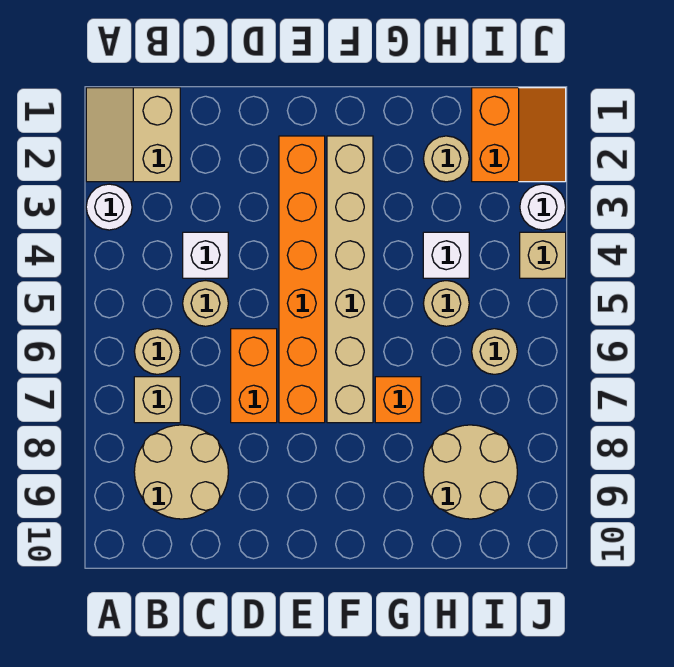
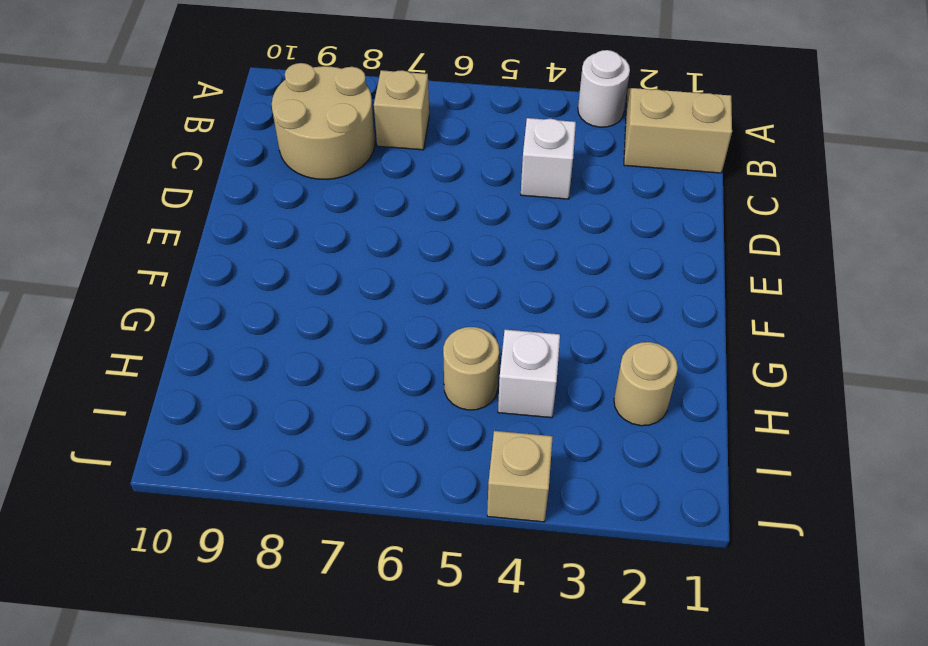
none -> tan 1x1 round brick [134,329,180,374]
none -> tan 1x1 round brick [183,281,228,326]
none -> orange 1x2 brick [231,329,277,423]

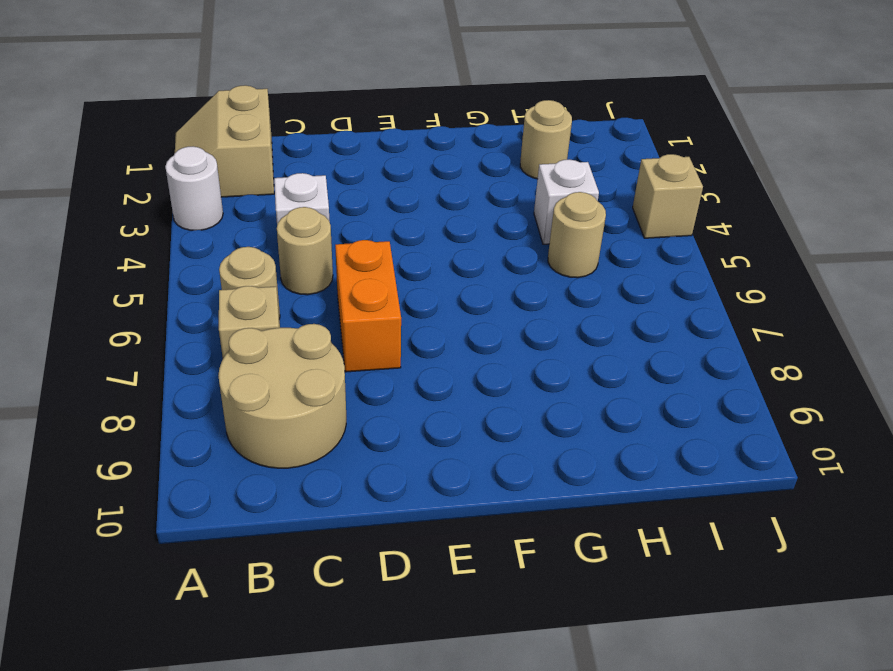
none -> orange 1x6 brick [279,136,325,423]
none -> tan 1x6 brick [327,136,373,423]
none -> orange 1x1 brick [375,377,421,423]

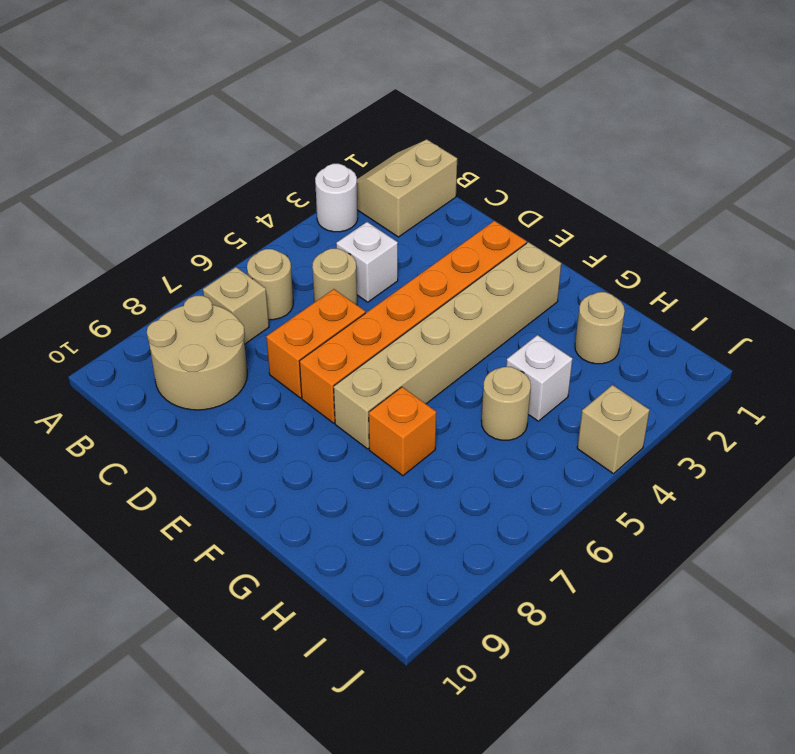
none -> tan 2x2 round brick [423,425,517,519]
none -> orange 2x2 slope [472,88,566,182]
none -> tan 1x1 round brick [472,329,517,374]

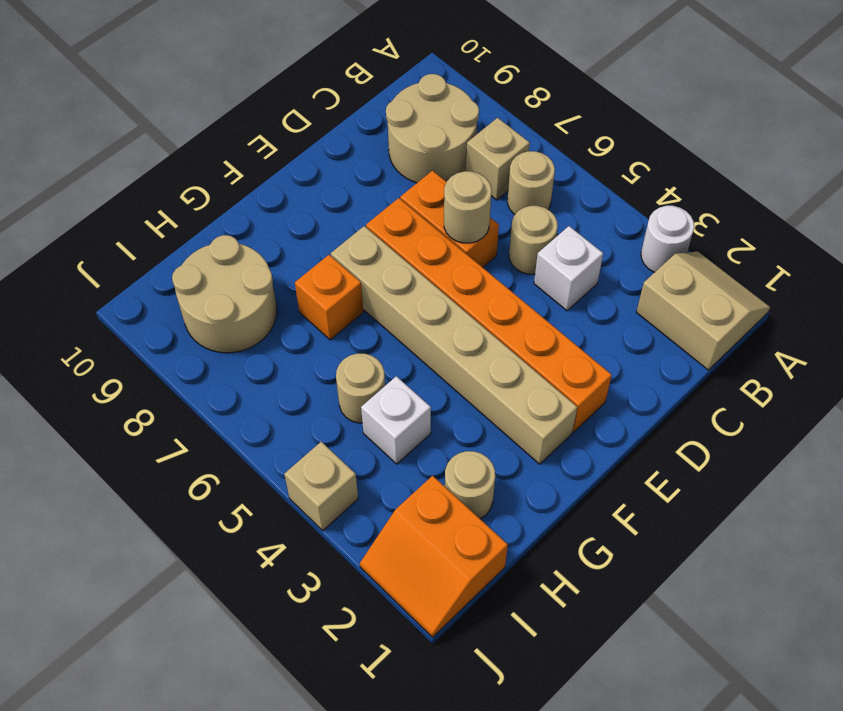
tan 1x1 round brick [444,171,491,243] -> tan 1x1 round brick moved to [472,329,517,374]
none -> white 1x1 round brick [520,184,566,230]

